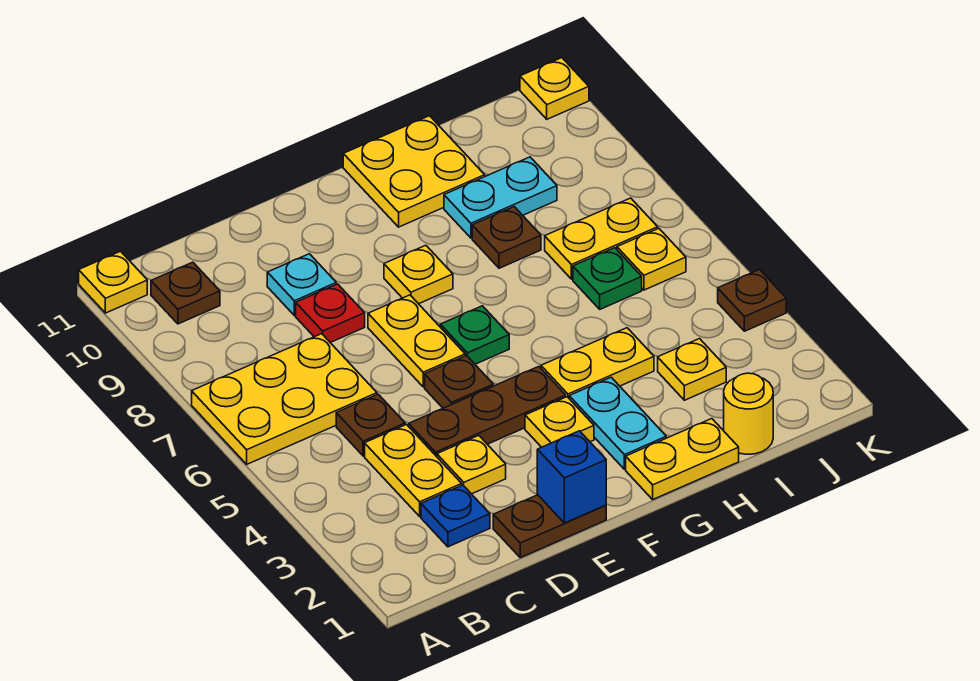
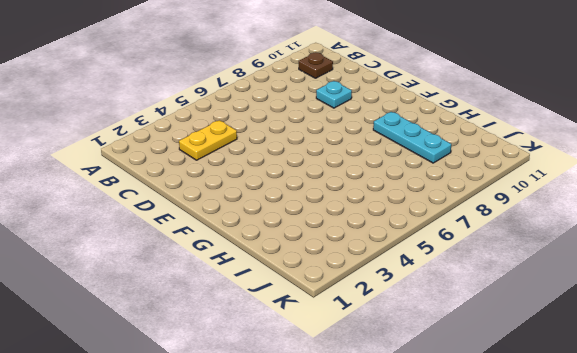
cyan 1x3 plate [373,112,451,163] -> cyan 1x2 plate [444,157,557,238]
none -> yellow 2x3 plate [192,334,377,464]
none -> yellow 1x1 plate [79,251,147,313]
none -> blue 1x1 plate [421,485,490,547]
none -> brown 1x1 plate [336,394,405,456]

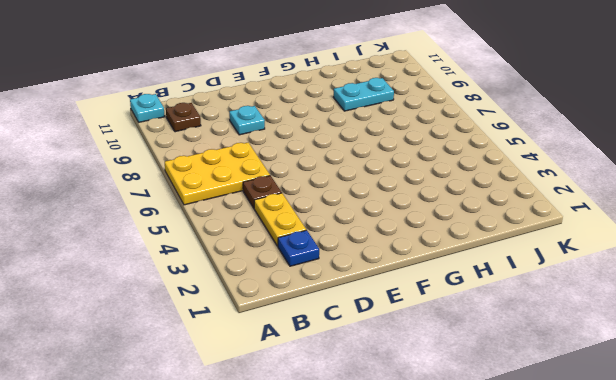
cyan 1x1 plate [130,94,165,122] -> yellow 1x1 plate [79,251,147,313]
none -> brown 1x2 plate [493,495,606,558]
none -> yellow 1x1 plate [437,435,506,494]
none -> brown 1x3 plate [409,366,566,457]
none -> red 1x1 plate [296,284,365,343]

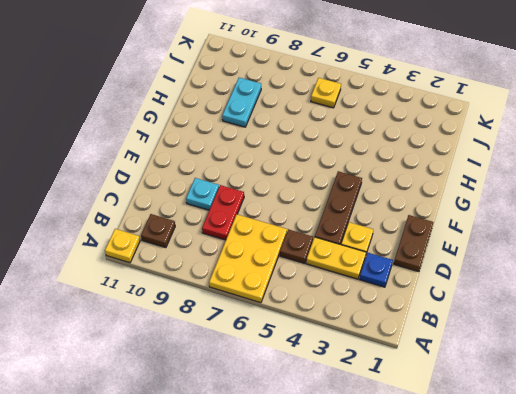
red 1x2 plate [202,185,244,240] -> red 1x1 plate [296,284,365,343]
none -> brown 1x1 plate [425,356,493,408]
none -> yellow 1x2 plate [368,295,465,387]
none -> yellow 1x1 plate [525,397,594,447]
none -> green 1x1 plate [440,306,509,364]

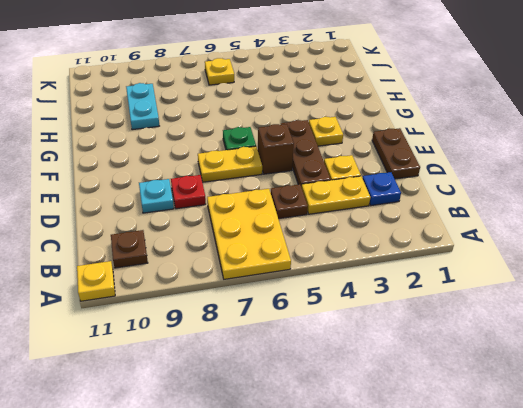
brown 1x1 brick [258,124,294,174] -> brown 1x1 plate [425,356,493,408]
none -> yellow 1x1 plate [384,245,453,304]
none -> yellow 1x2 plate [626,419,739,499]
none -> cyan 1x2 plate [569,377,666,469]
none -> yellow 1x2 plate [541,328,654,398]

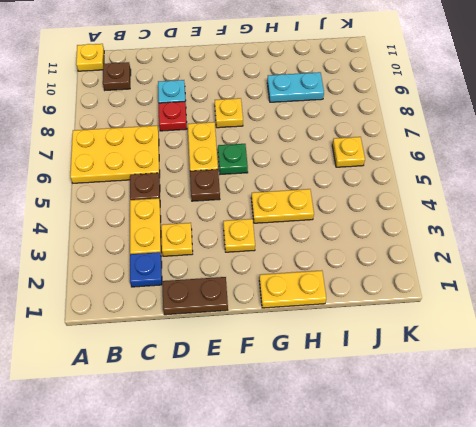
none -> brown 1x3 plate [409,366,566,457]
none -> cyan 1x2 plate [569,377,666,469]
none -> yellow 2x2 plate [343,116,485,227]
none -> brown 1x1 plate [472,207,541,268]

